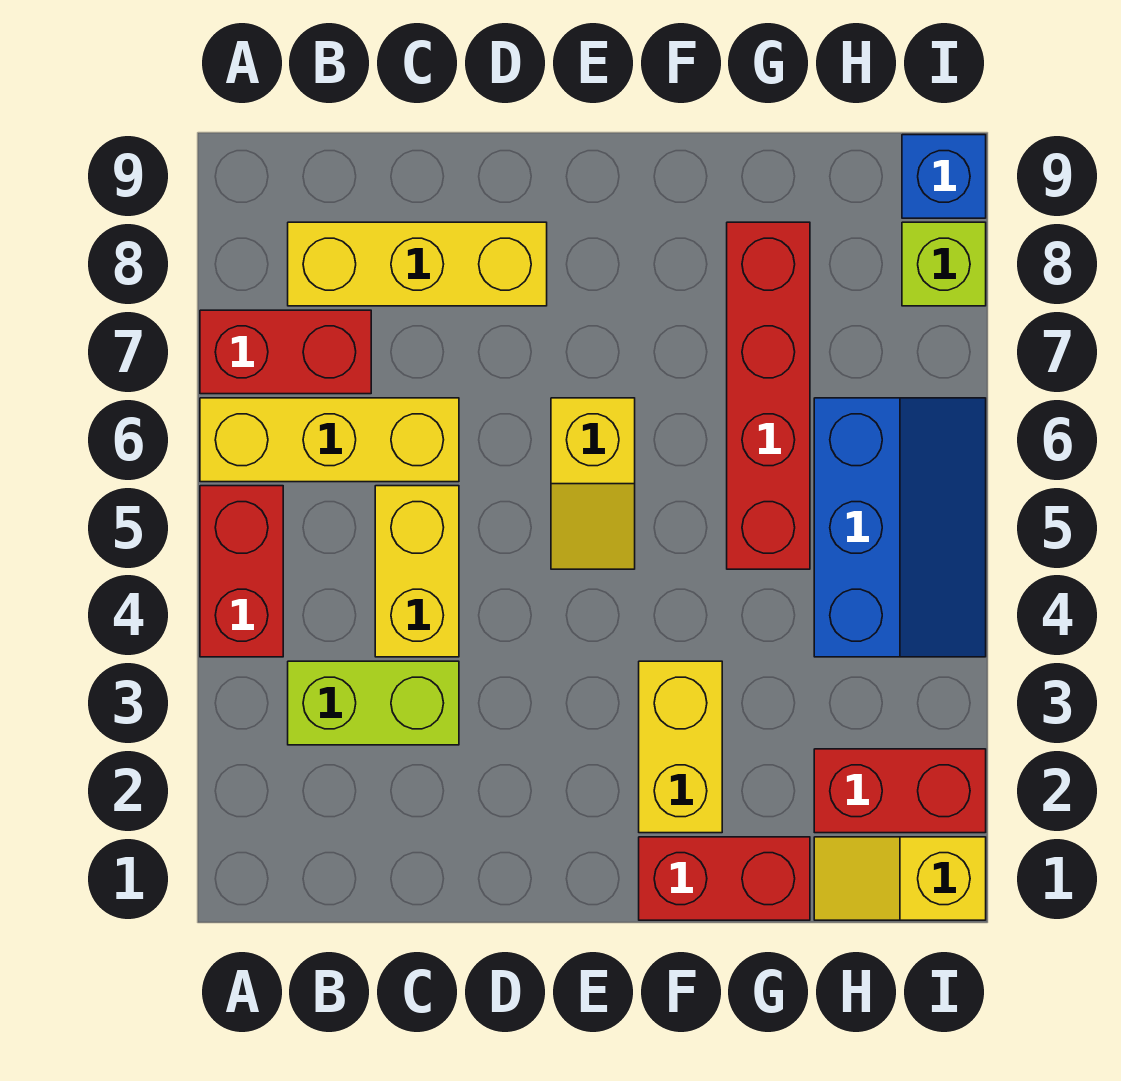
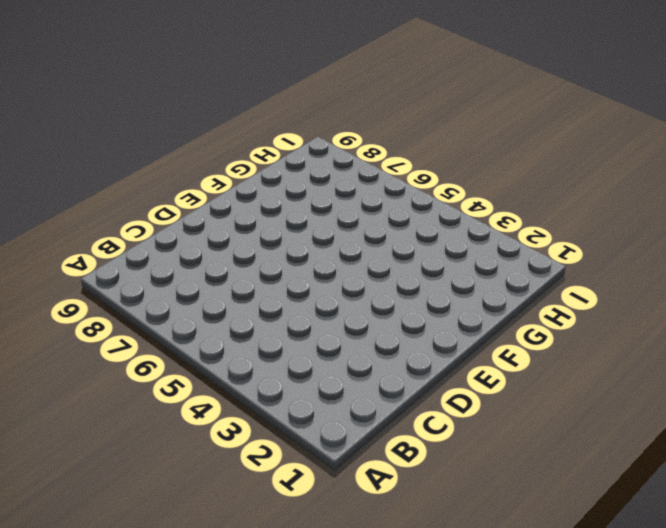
none -> red 1x2 brick [200,486,283,657]
none -> yellow 1x3 brick [200,398,459,482]
none -> red 1x2 brick [200,310,371,394]

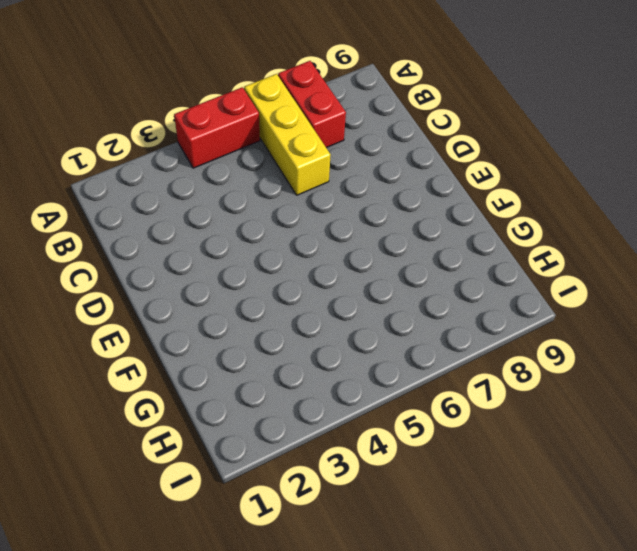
none -> lime 1x2 brick [288,661,459,745]
none -> yellow 1x3 brick [288,222,547,306]
none -> yellow 1x2 brick [375,486,459,657]

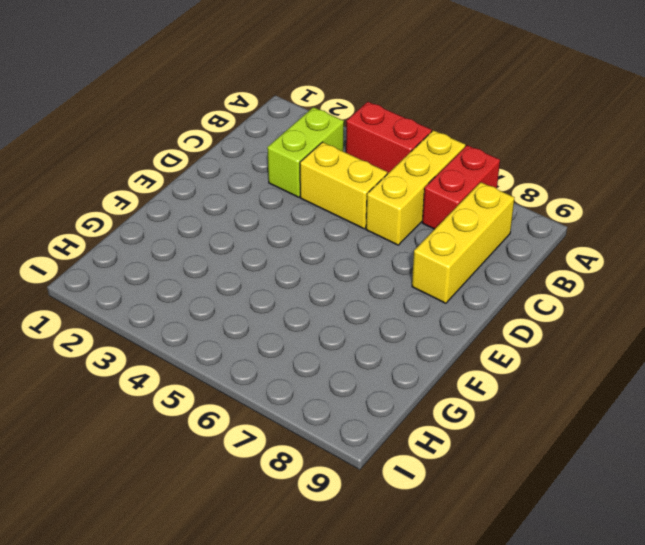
none -> yellow 1x2 slope [551,398,635,569]
none -> red 1x2 brick [639,837,810,920]
none -> yellow 1x2 brick [639,661,722,833]

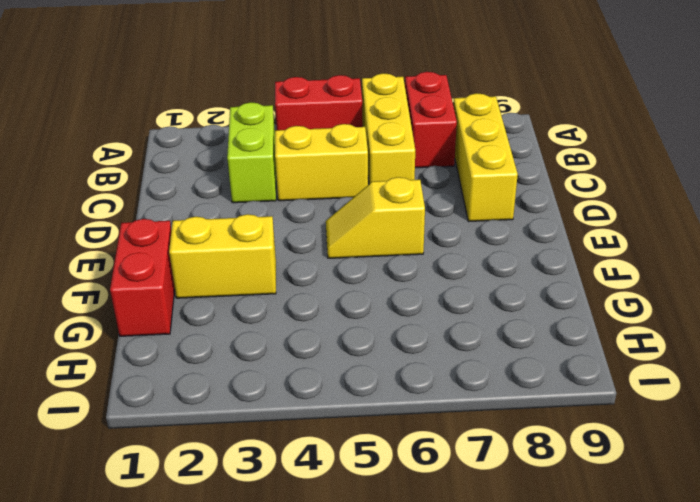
none -> red 1x4 brick [727,222,810,569]
none -> yellow 1x2 slope [814,837,986,920]
none -> red 1x2 brick [814,749,986,833]

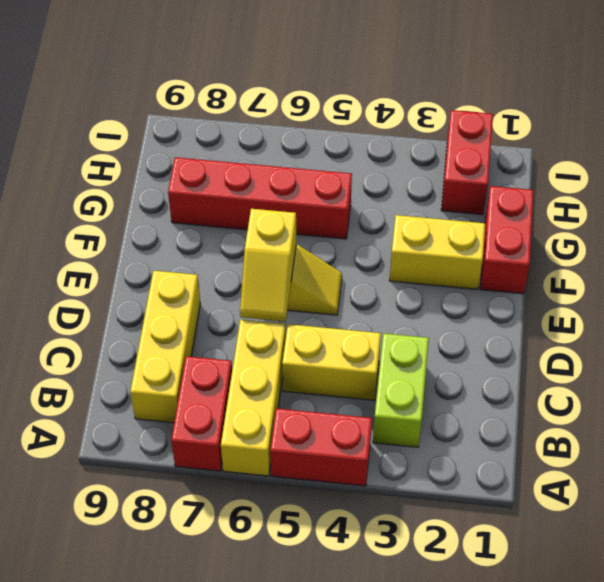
yellow 1x2 slope [240,209,296,322] -> yellow 1x2 slope moved to [814,837,986,920]
none -> blue 2x3 slope [814,398,986,657]
none -> lime 1x1 brick [902,222,986,306]
none -> blue 1x1 brick [902,135,986,218]

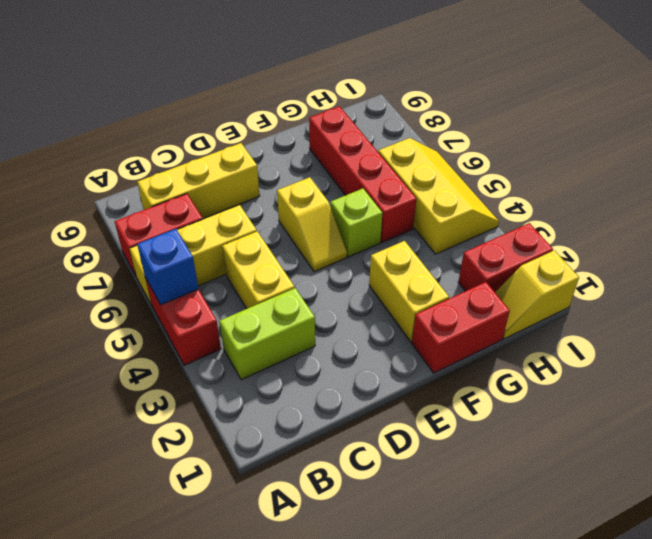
blue 1x1 brick [137,229,198,305] -> blue 1x1 brick moved to [902,135,986,218]
lime 1x1 brick [331,189,382,257] -> lime 1x1 brick moved to [902,222,986,306]
yellow 2x3 slope [378,138,499,254] -> blue 2x3 slope [814,398,986,657]

